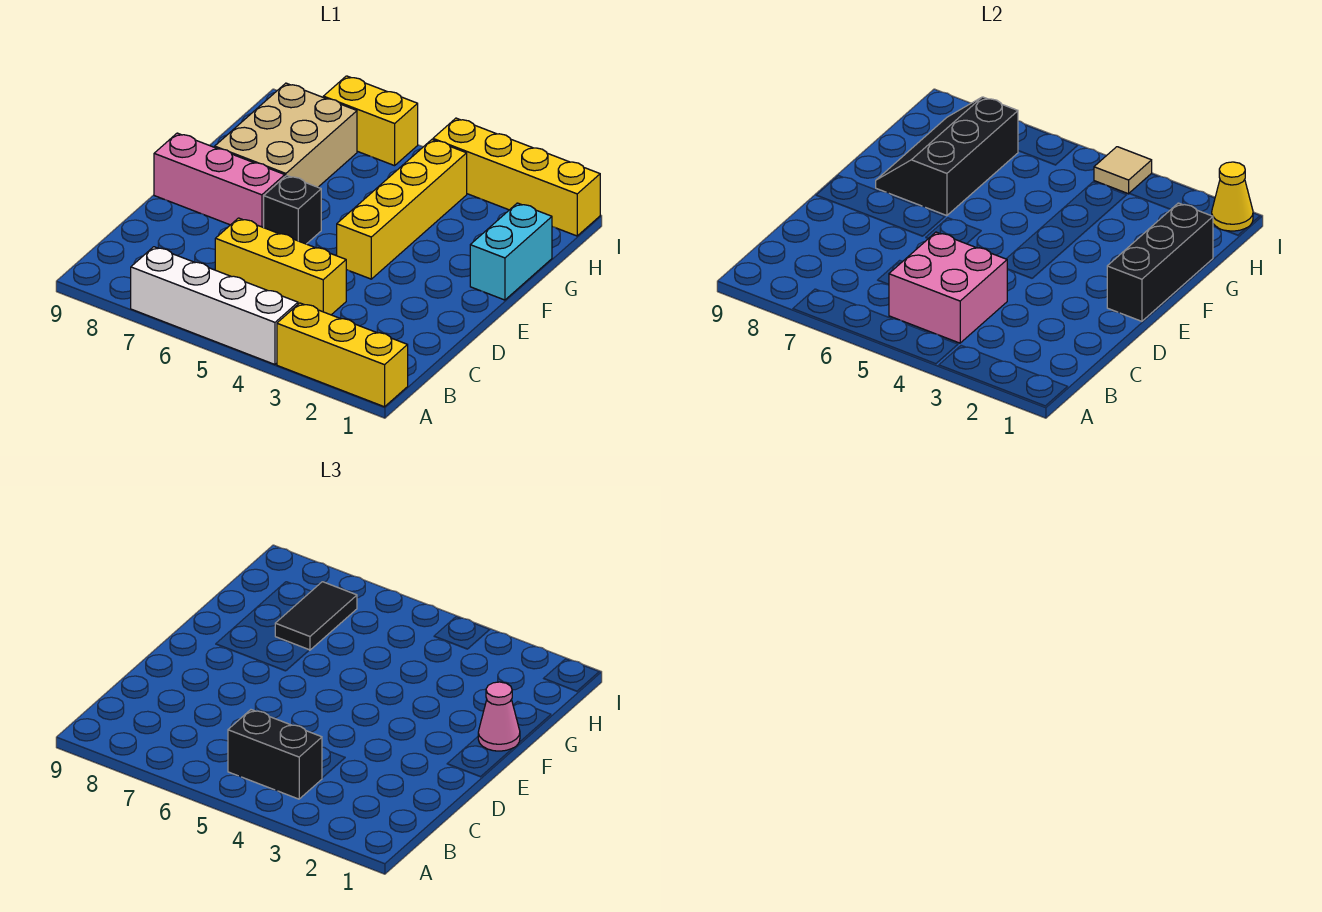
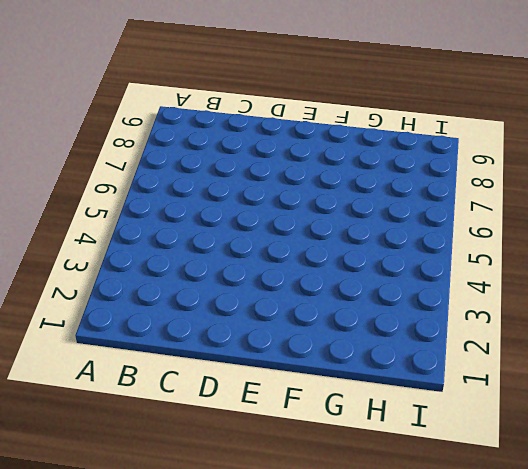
none -> yellow 1x3 brick [277,303,408,407]
none -> white 1x4 brick [131,247,298,364]
none -> yellow 1x3 brick [215,218,346,315]

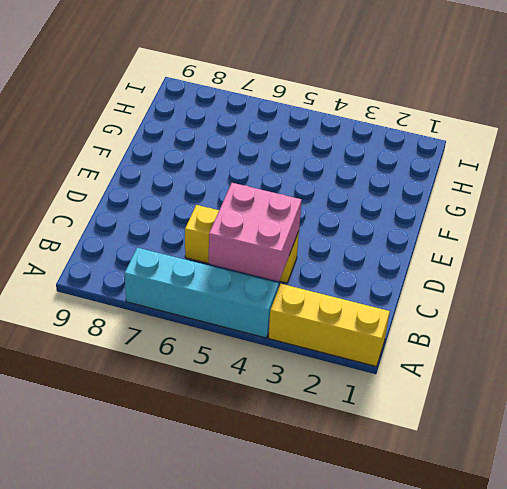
cyan 1x4 brick [125,248,279,338] -> white 1x4 brick [131,247,298,364]
none -> yellow 1x4 brick [337,140,467,279]
none -> black 1x1 brick [264,175,321,244]
none -> pink 1x3 brick [154,133,285,228]

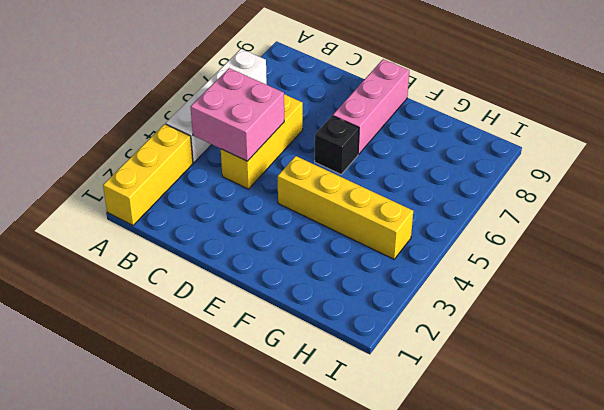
none -> cyan 1x2 brick [470,203,552,300]
none -> tan 2x3 brick [215,83,357,187]
none -> yellow 1x4 brick [433,118,600,236]

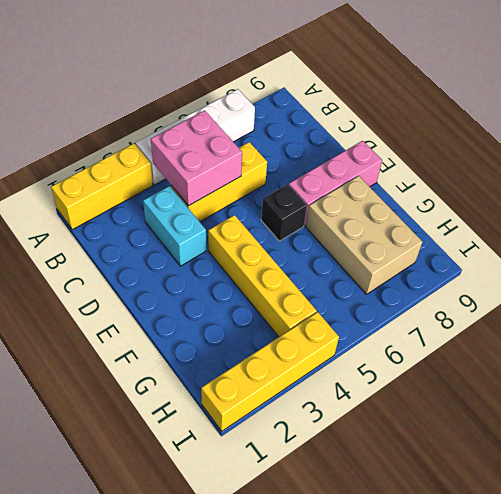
cyan 1x2 brick [143,186,206,266] -> cyan 1x2 brick moved to [470,203,552,300]
none -> yellow 1x2 brick [323,76,418,166]
none -> black 1x3 brick [1107,203,1213,321]
none -> black 2x3 slope [876,97,1018,216]

